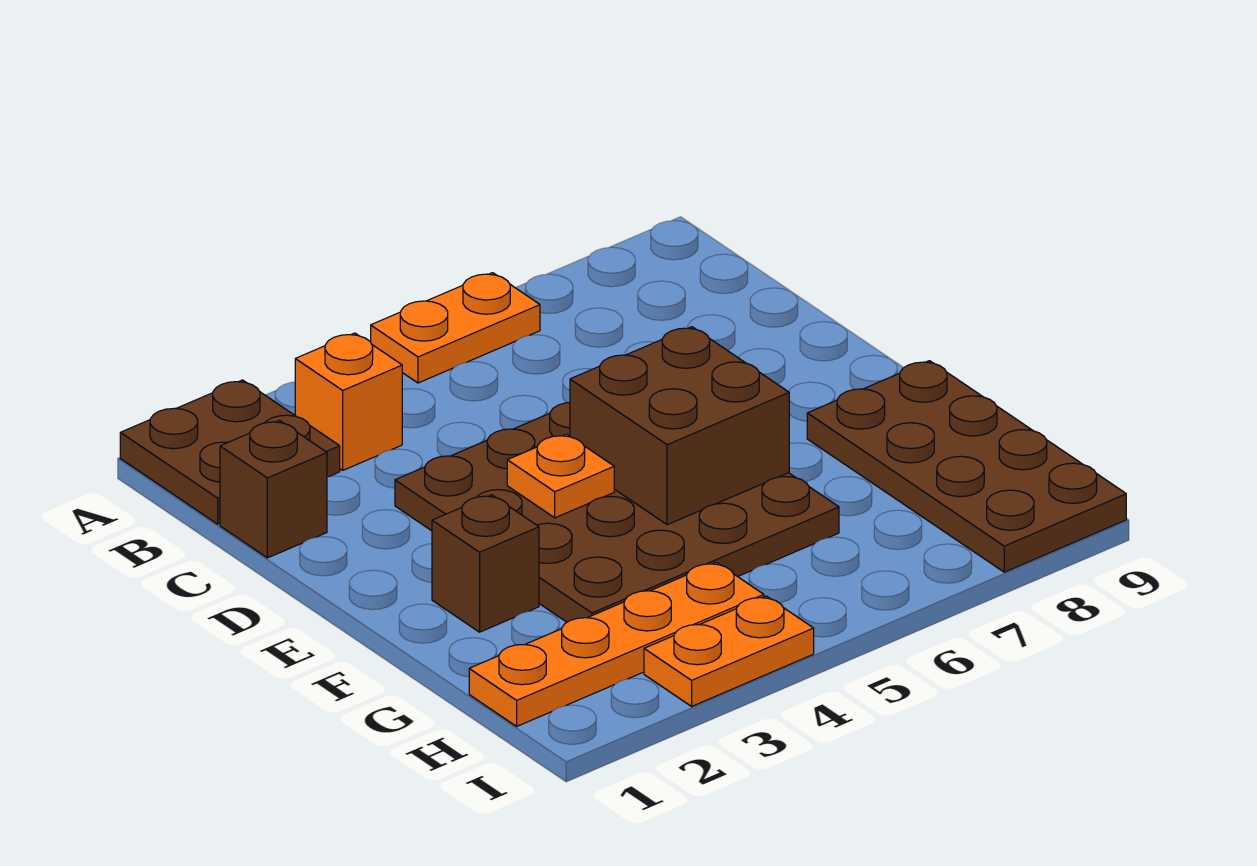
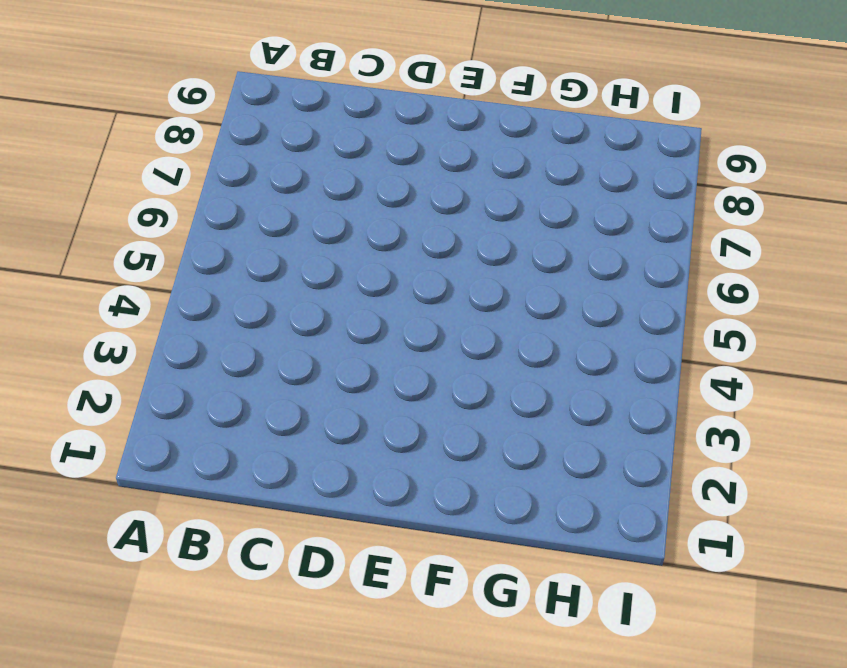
none -> brown 2x2 plate [120,380,340,524]
none -> orange 1x2 plate [371,273,540,383]

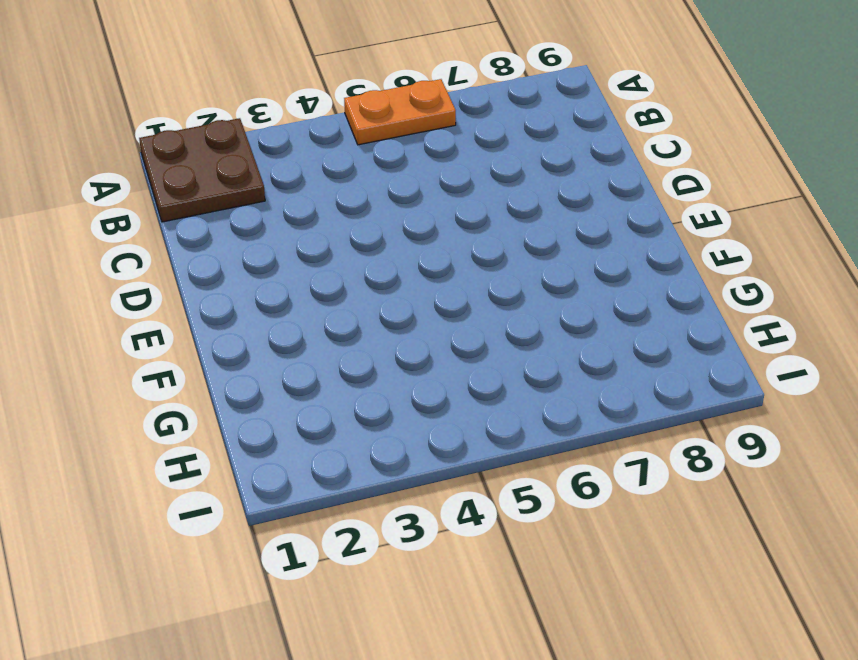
none -> orange 1x1 brick [295,333,402,470]
none -> brown 1x1 brick [220,421,327,558]

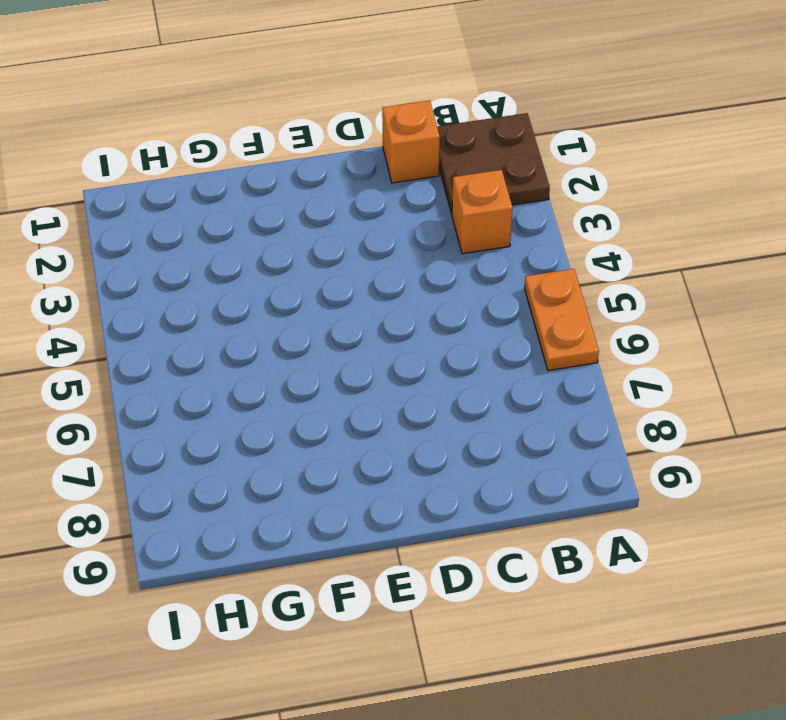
orange 1x1 brick [382,100,440,183] -> brown 1x1 brick [220,421,327,558]
none -> brown 4x4 plate [395,403,839,622]
none -> brown 1x1 brick [432,495,539,632]

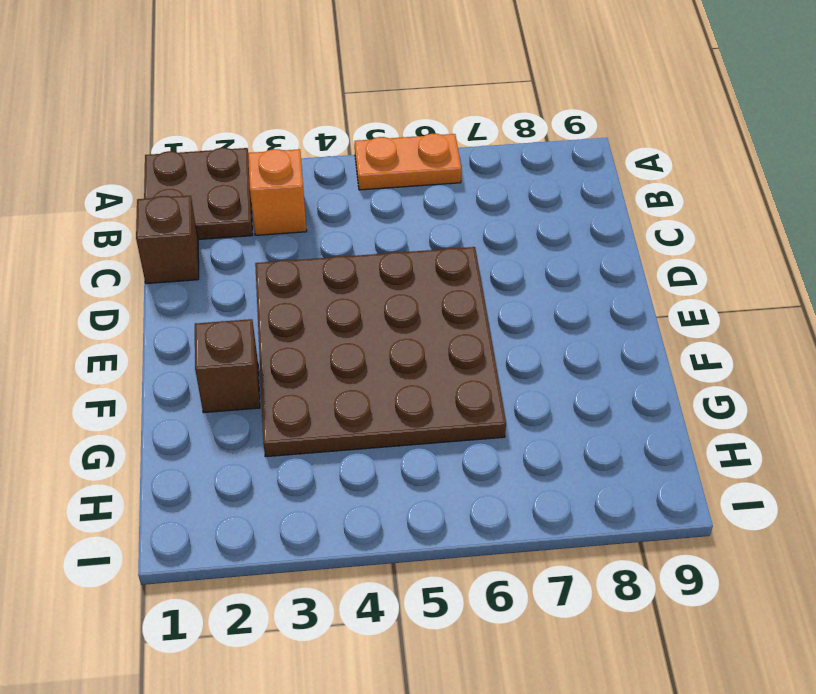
none -> brown 2x4 plate [807,361,1126,572]
none -> orange 1x4 plate [469,562,764,726]

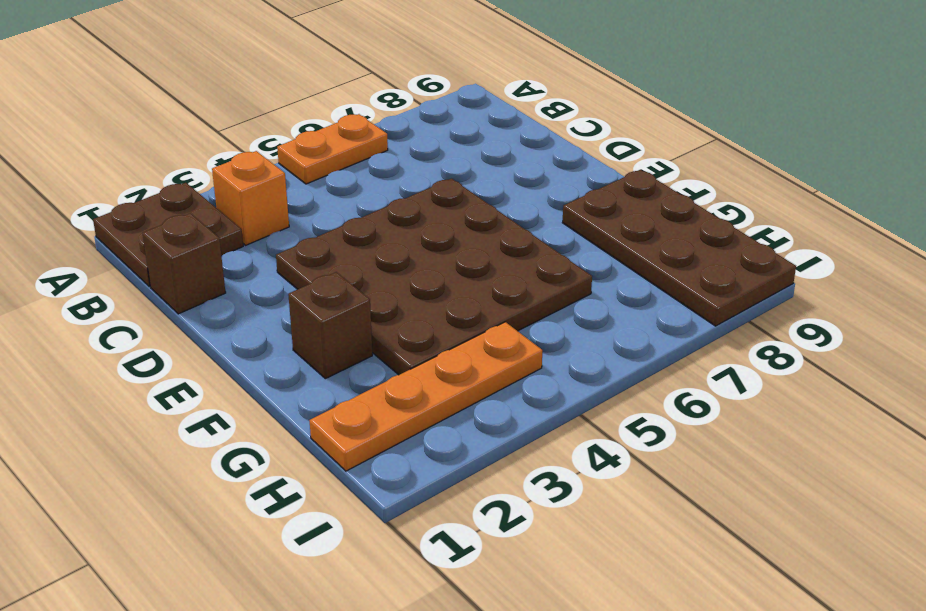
none -> orange 1x2 plate [644,596,814,706]
none -> orange 1x1 plate [507,434,614,518]

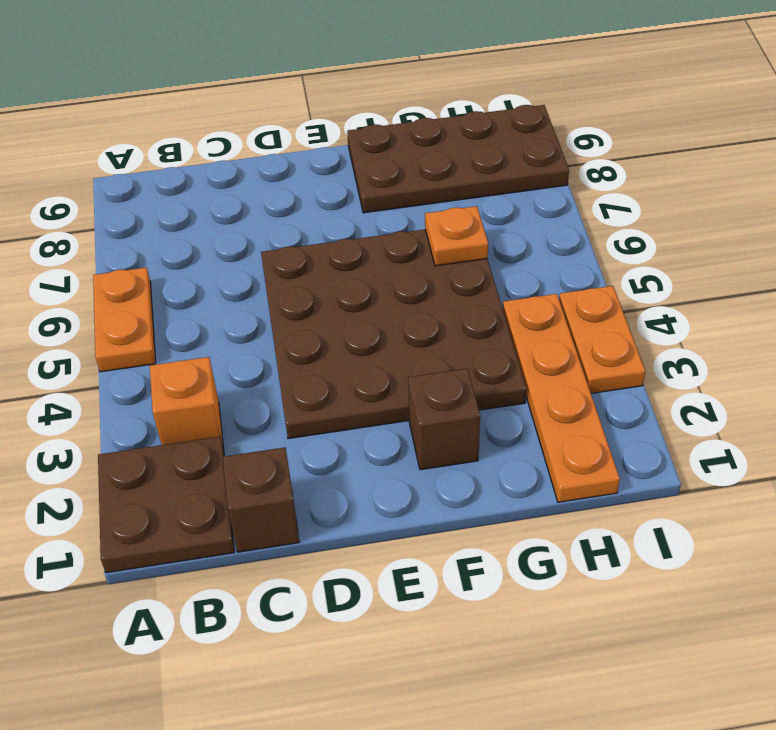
orange 1x1 plate [425,206,488,266] -> orange 1x1 plate moved to [507,434,614,518]
none -> brown 2x2 brick [570,327,789,525]

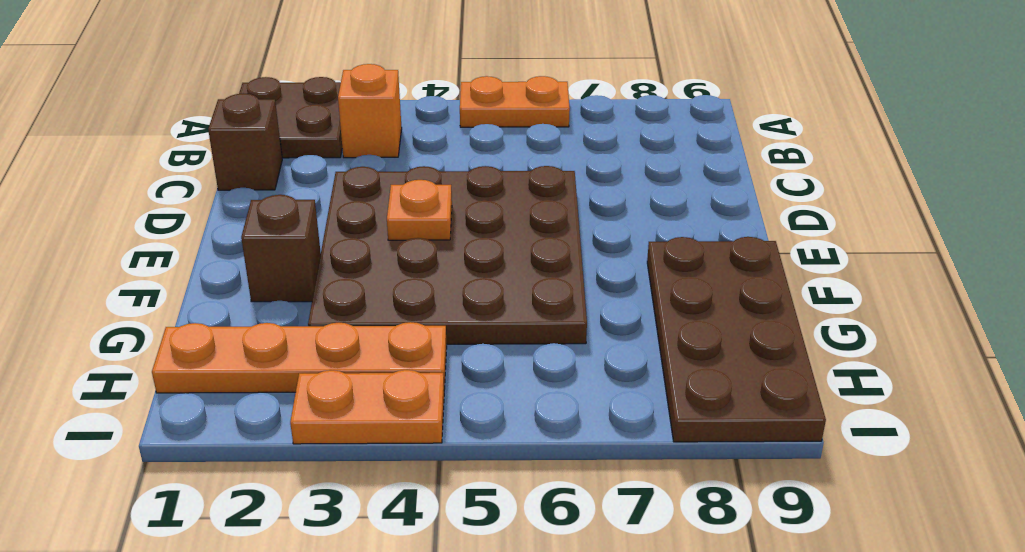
none -> brown 2x2 brick [570,327,789,525]

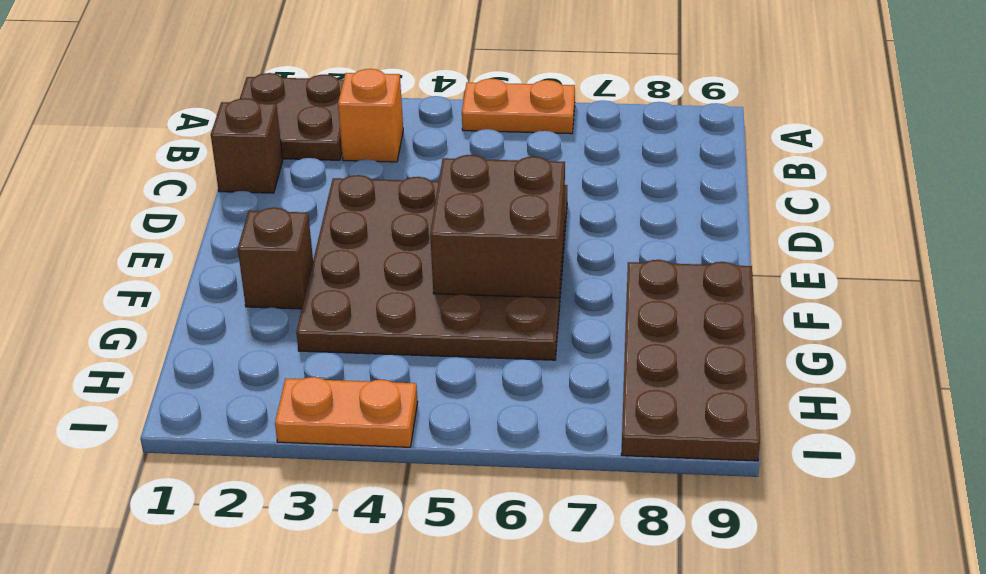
none -> orange 1x4 plate [469,562,764,726]
none -> orange 1x1 plate [507,434,614,518]

